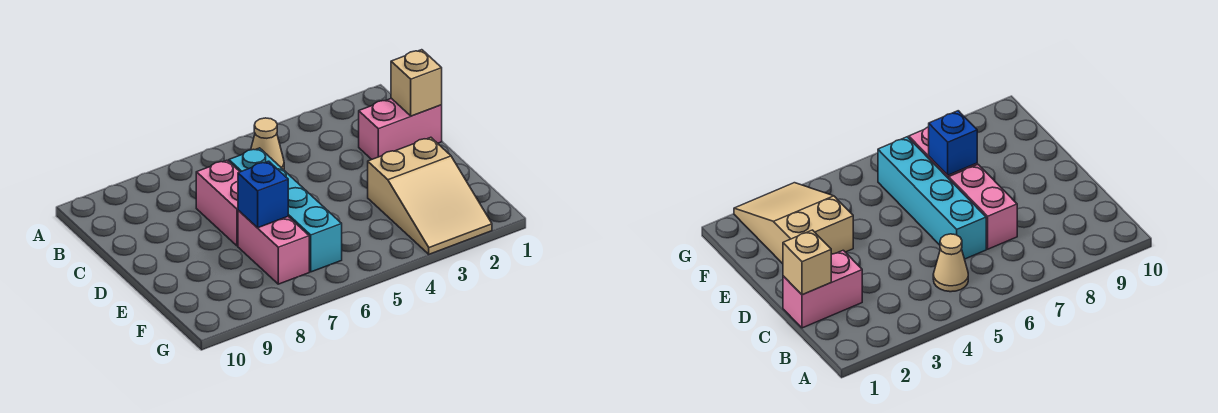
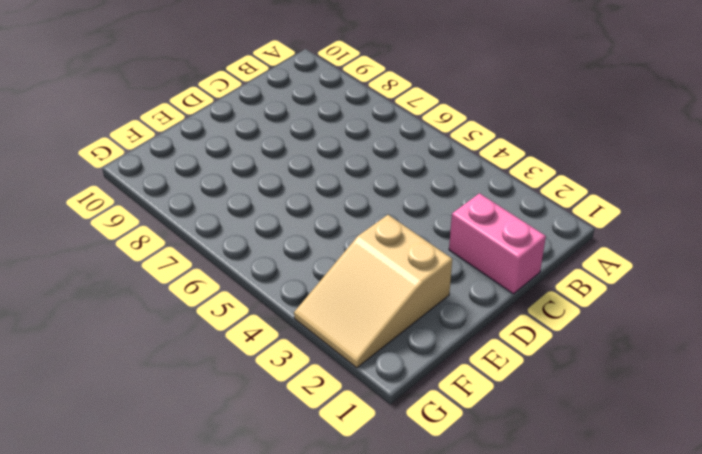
none -> tan 1x1 cone [251,118,284,170]
none -> cyan 1x4 brick [229,148,342,272]

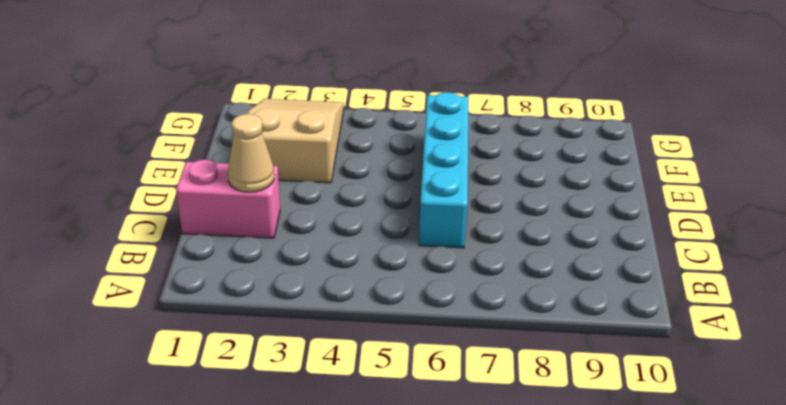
tan 1x1 cone [228,114,274,192] -> tan 1x1 cone moved to [251,118,284,170]
none -> pink 1x2 brick [196,160,240,246]
none -> pink 1x2 brick [238,210,309,284]

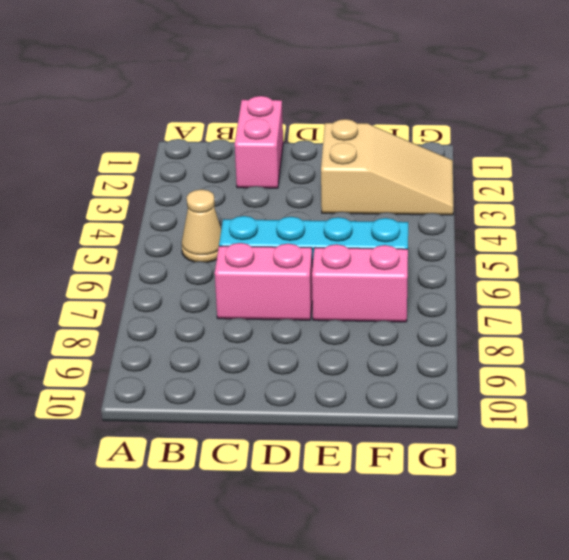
none -> tan 1x1 brick [391,50,442,116]
none -> blue 1x1 brick [238,161,288,228]

